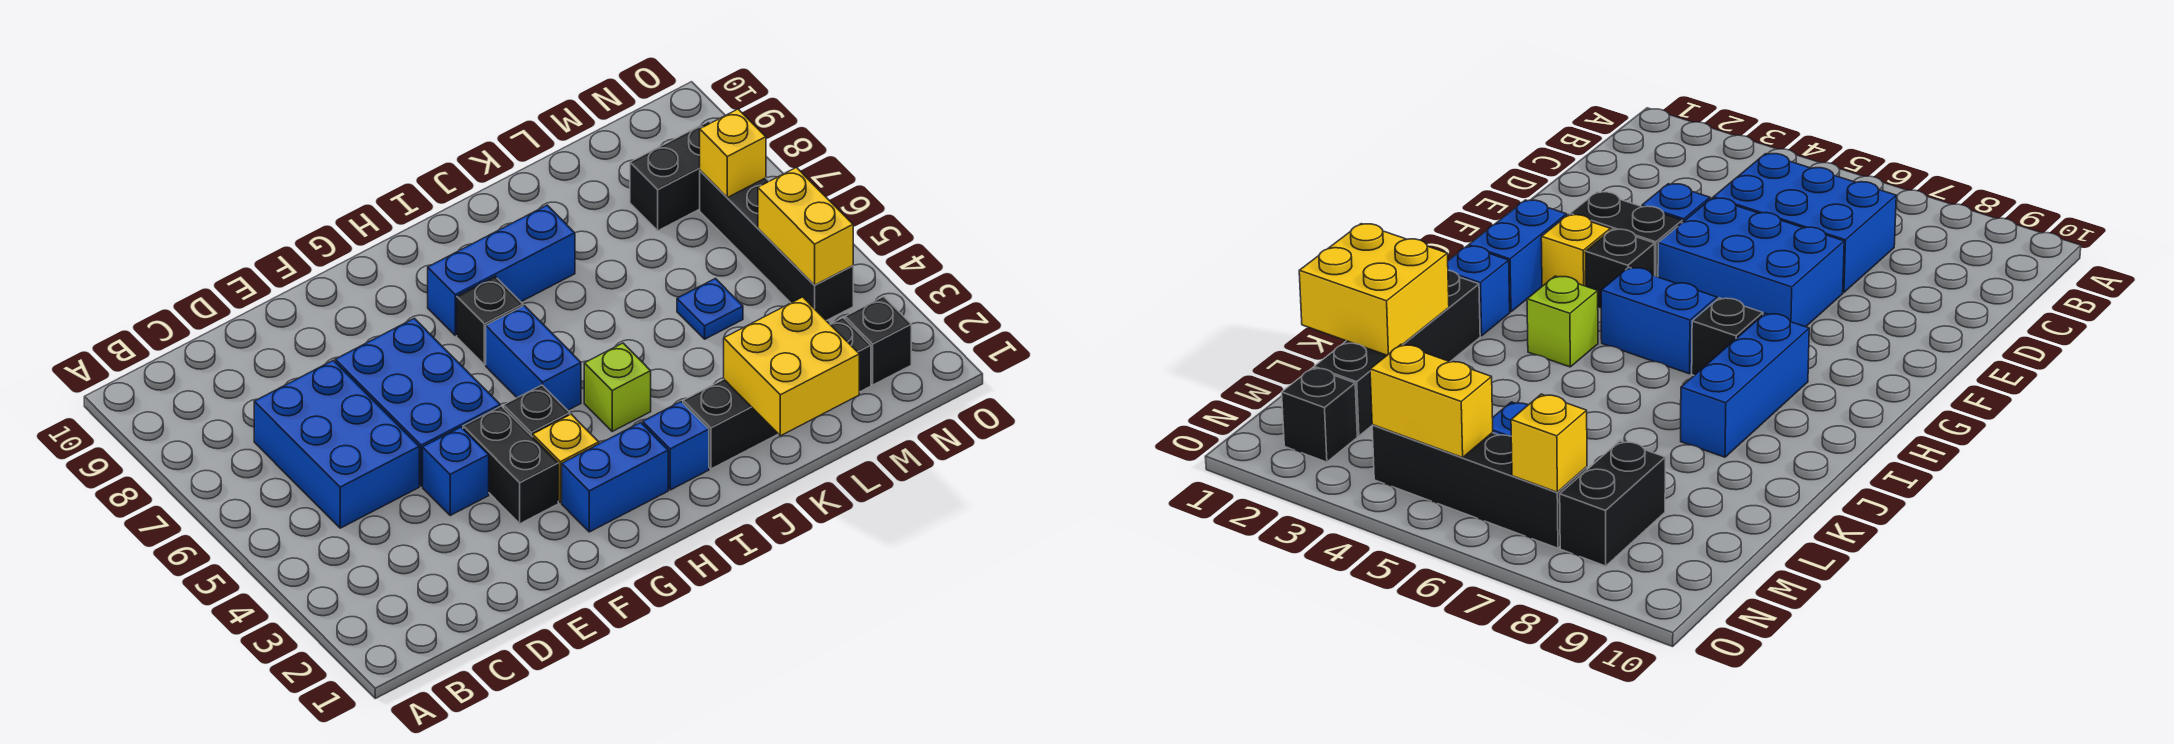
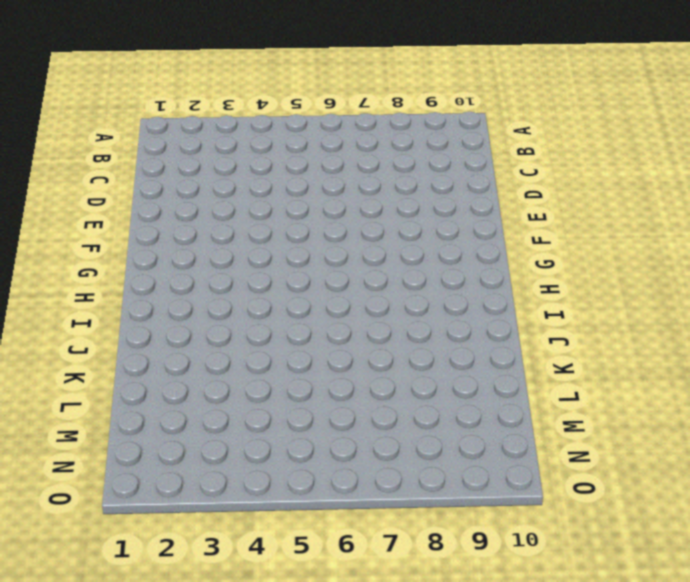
none -> blue 2x3 brick [254,360,419,528]
none -> blue 1x1 brick [423,427,489,515]
none -> blue 2x3 brick [335,318,500,486]

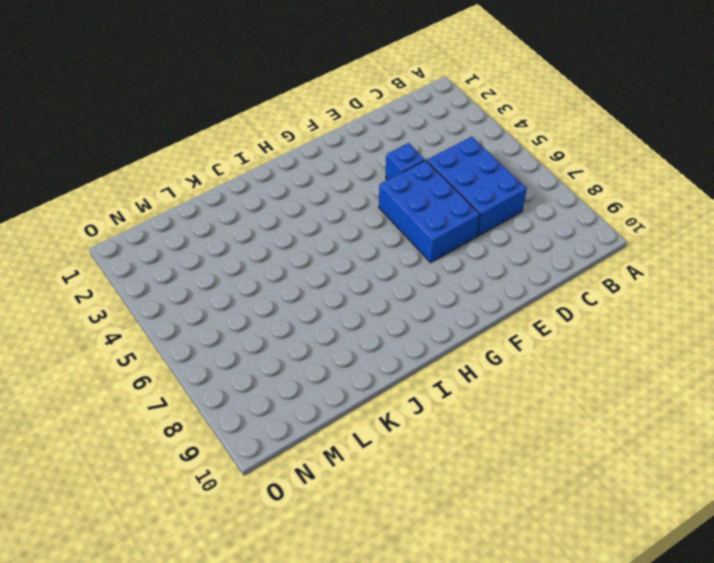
none -> black 1x2 brick [463,406,558,524]
none -> blue 1x2 brick [562,422,668,532]
none -> yellow 1x1 brick [533,414,599,503]

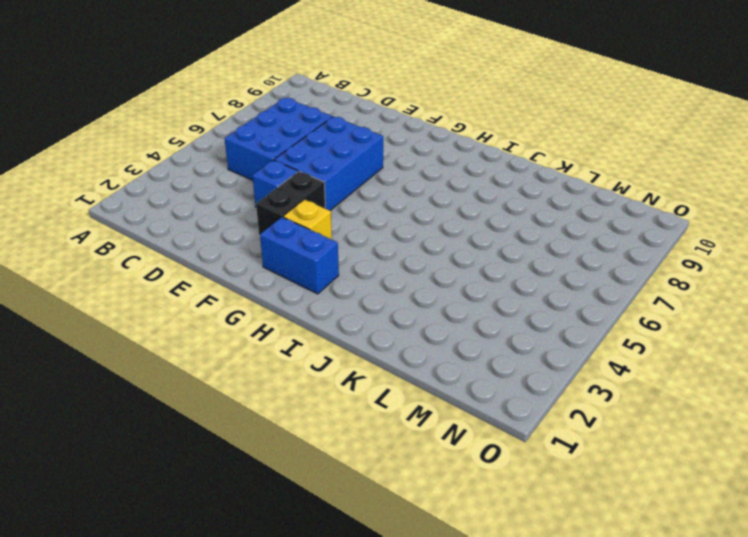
none -> black 1x1 brick [504,385,570,437]
none -> blue 1x2 brick [486,306,581,410]
none -> black 1x1 brick [457,276,523,365]

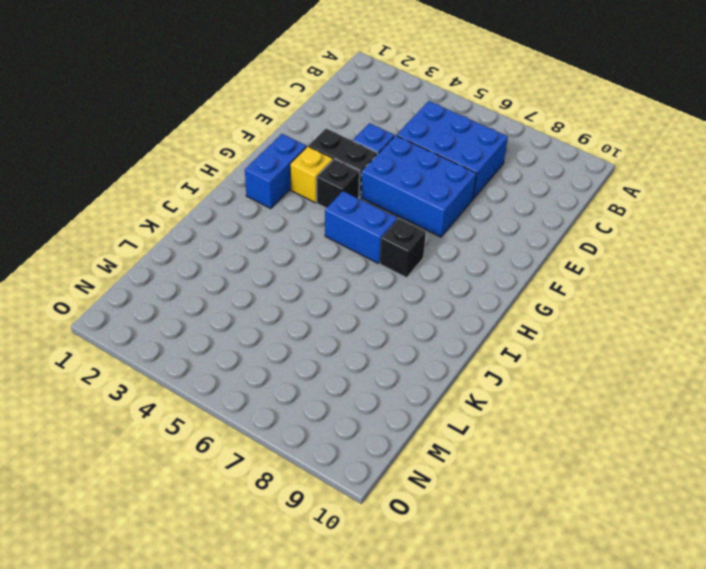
none -> blue 1x3 brick [428,205,575,336]
none -> blue 1x1 brick [643,402,709,490]
none -> lime 1x1 brick [584,343,651,431]

